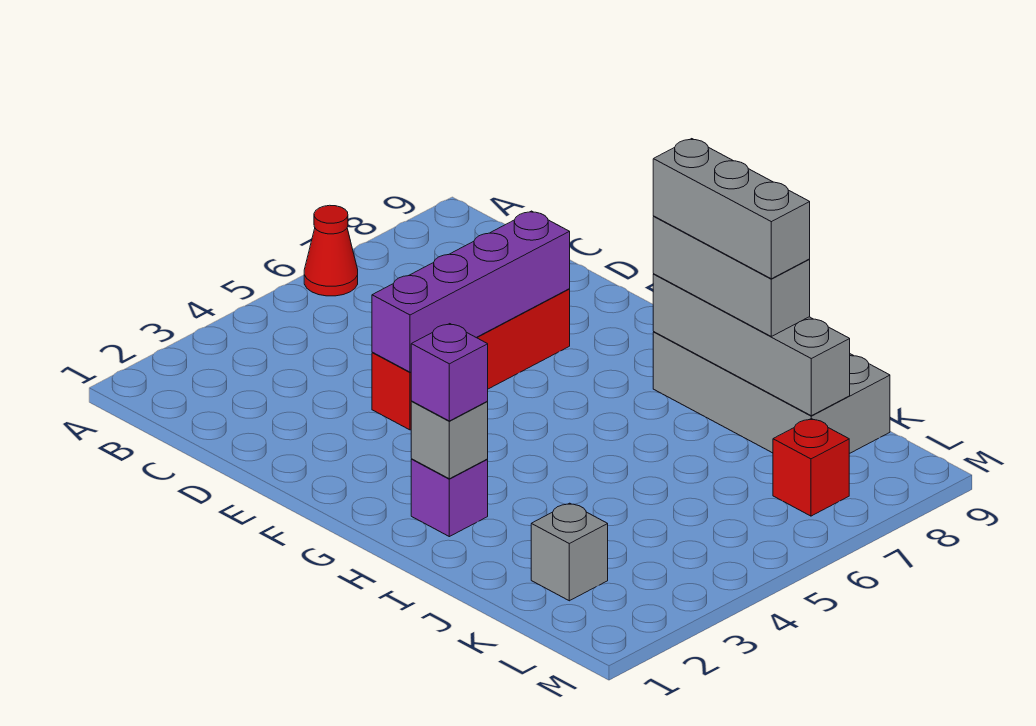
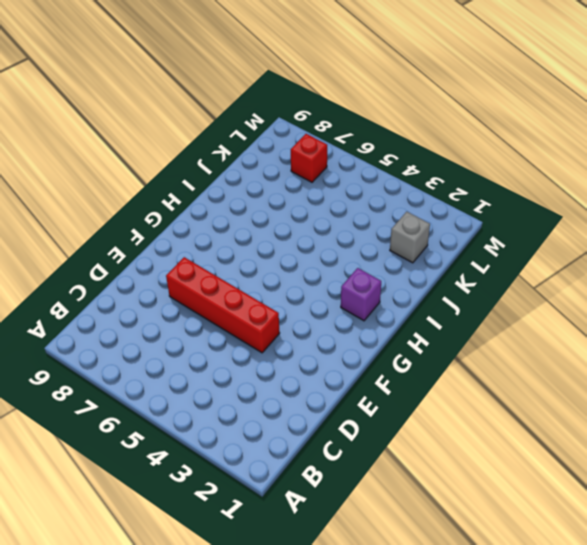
none -> red 1x1 cone [304,205,358,296]
none -> grey 2x4 brick [653,332,890,454]
none -> purple 1x4 brick [372,211,570,372]

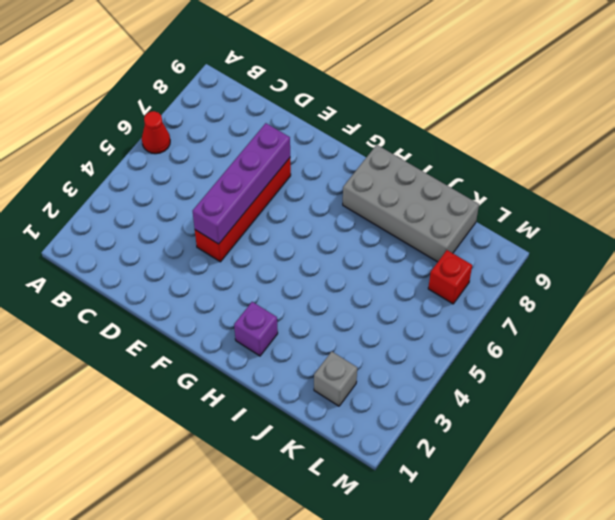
none -> grey 1x1 brick [411,401,488,479]
none -> grey 1x4 brick [653,274,850,416]
none -> purple 1x1 brick [411,324,488,421]

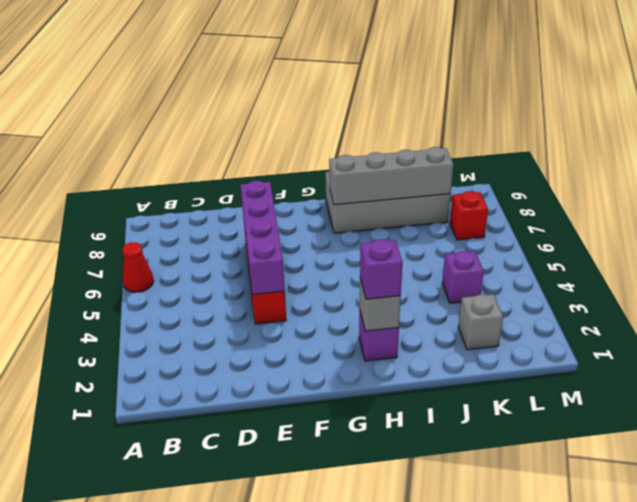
purple 1x1 brick [442,251,484,303] -> none
none -> grey 1x3 brick [653,216,810,336]
none -> grey 1x3 brick [653,139,810,279]

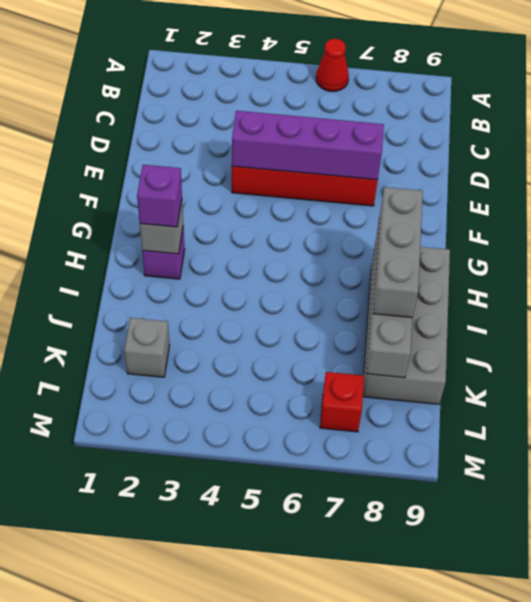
none -> grey 1x3 brick [653,139,810,279]

